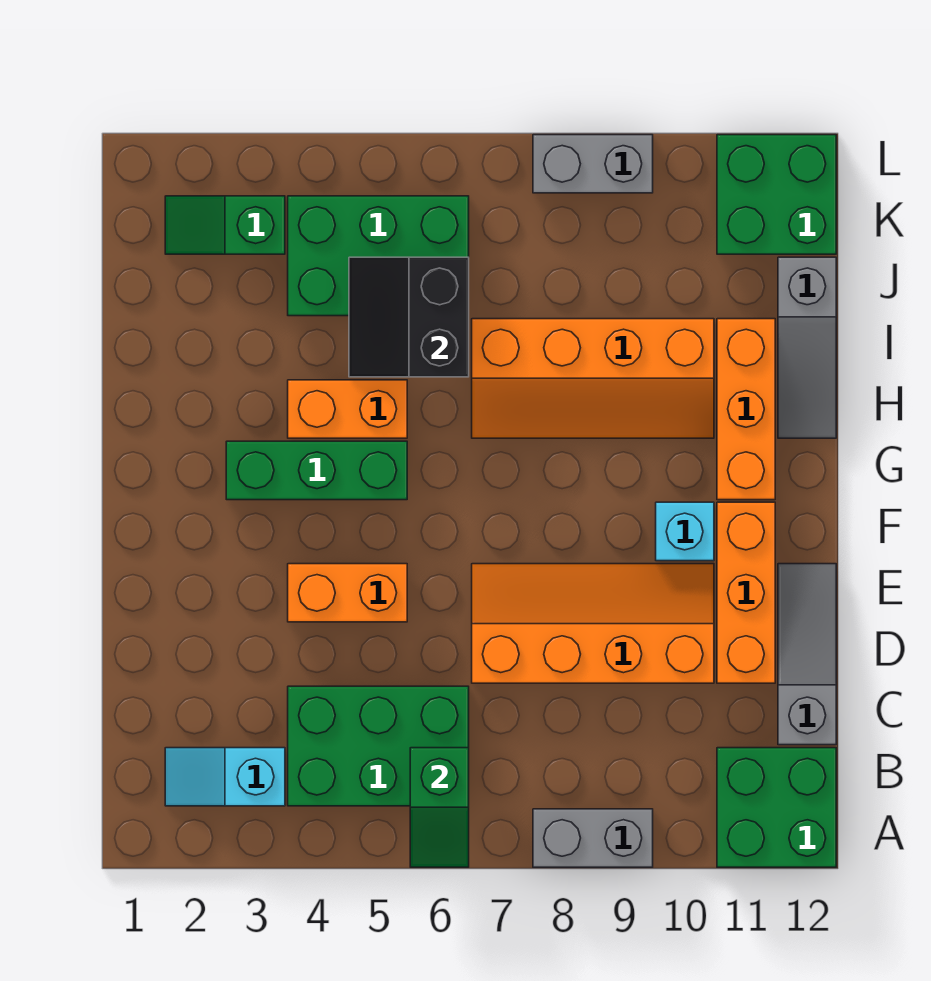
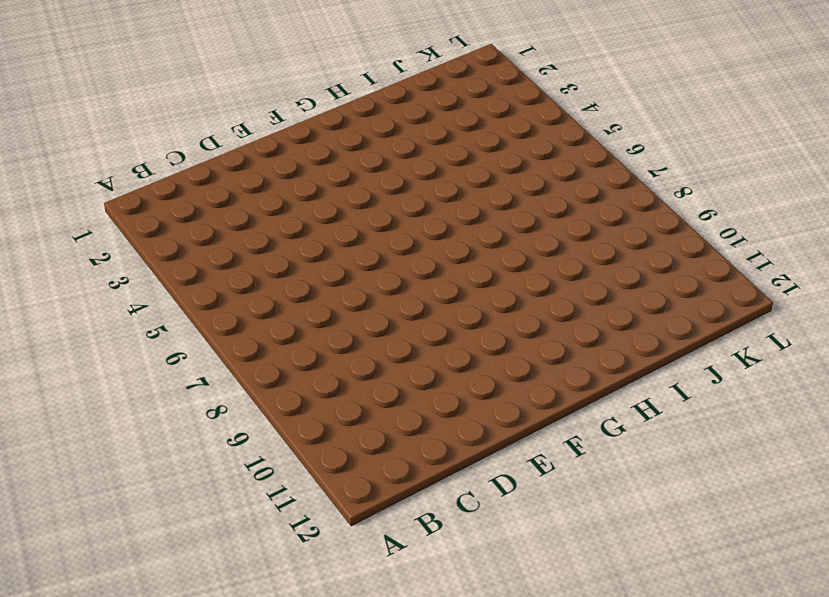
none -> grey 1x2 brick [533,809,653,867]
none -> green 2x2 brick [717,748,836,867]
none -> cyan 1x2 slope [165,748,285,806]

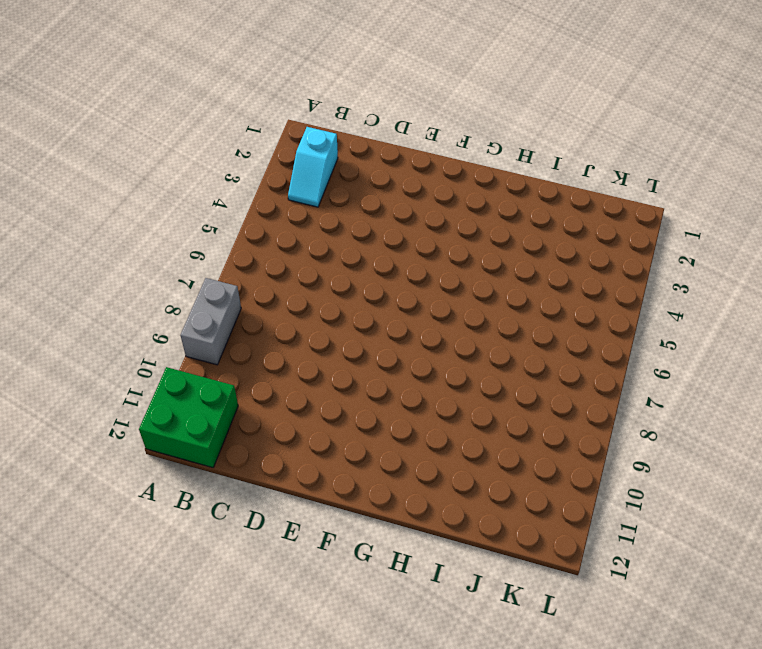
cyan 1x2 slope [288,127,338,207] -> cyan 1x2 slope turned to [165,748,285,806]
none -> green 2x3 brick [288,686,469,806]
none -> grey 1x3 slope [778,564,836,745]
none -> orange 2x4 slope [472,564,714,683]

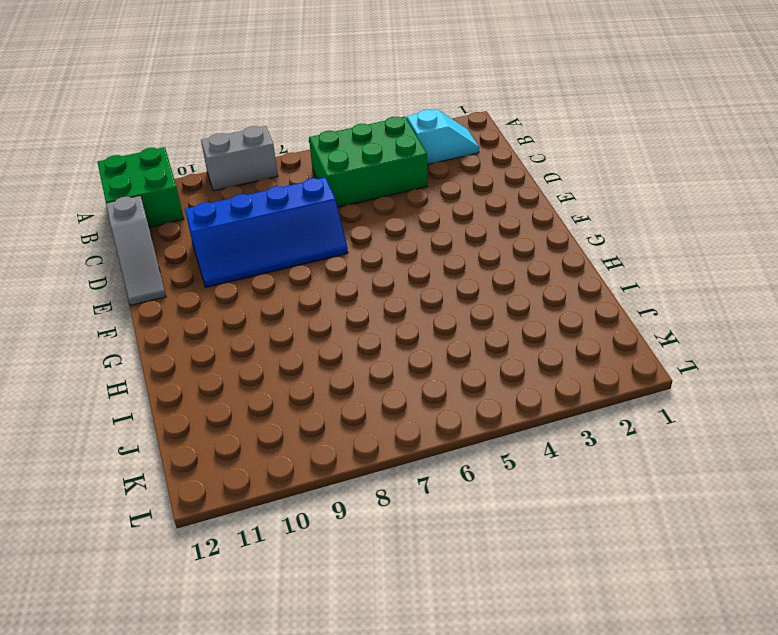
blue 2x4 slope [185,177,348,287] -> orange 2x4 slope [472,564,714,683]
none -> orange 1x3 brick [717,502,775,683]
none -> orange 1x2 brick [288,564,407,622]
none -> cyan 1x1 brick [656,502,714,561]

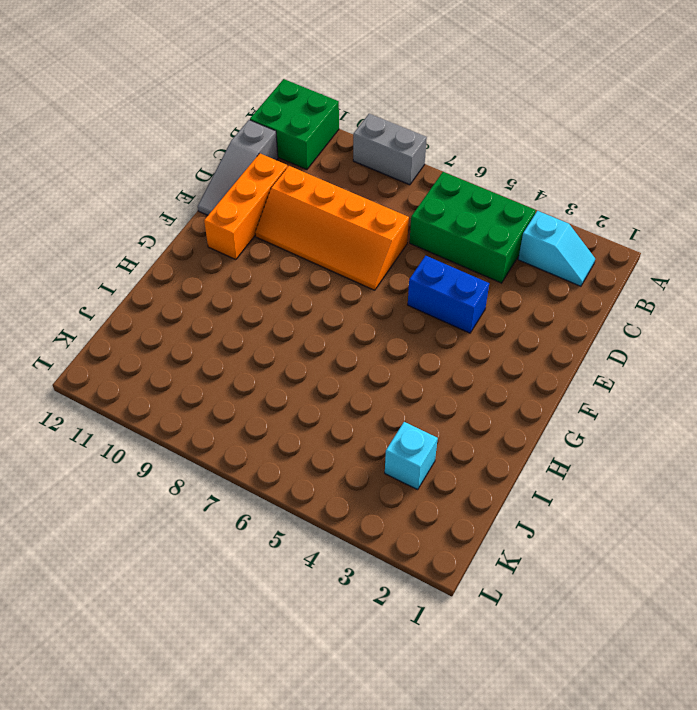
blue 1x2 brick [408,255,489,333] -> orange 1x2 brick [288,564,407,622]
cyan 1x1 brick [385,422,438,490] -> cyan 1x1 brick moved to [656,502,714,561]
none -> green 1x3 brick [226,441,407,500]
none -> orange 1x3 brick [717,319,775,500]
none -> orange 1x2 brick [288,380,407,438]

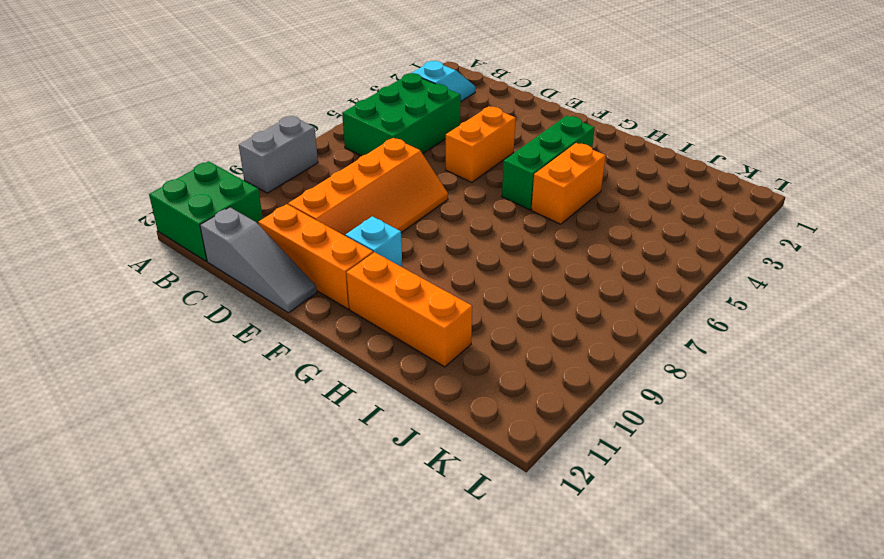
none -> orange 2x4 slope [472,319,714,438]
none -> grey 1x3 slope [778,257,836,438]
none -> green 2x3 brick [288,196,469,316]

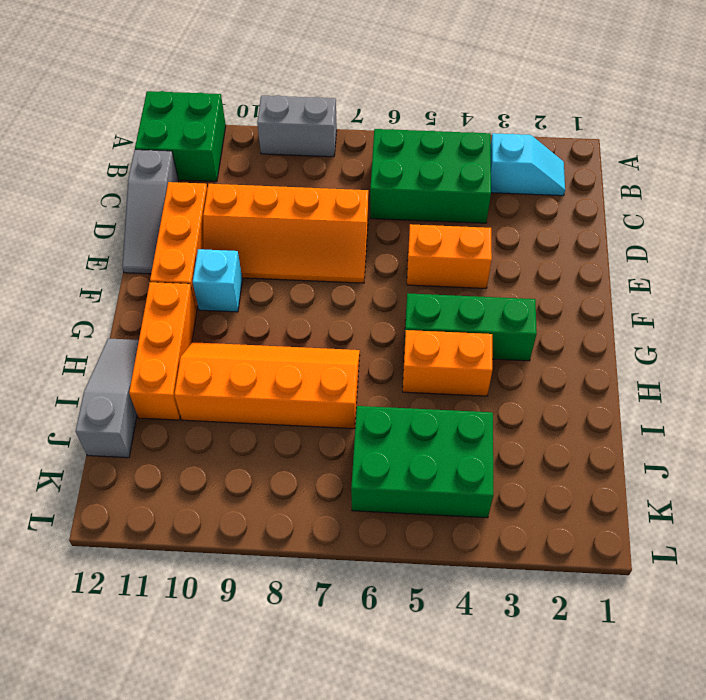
none -> green 1x2 slope [165,196,285,254]
none -> green 2x2 brick [717,135,836,254]
none -> grey 1x2 brick [533,135,653,193]

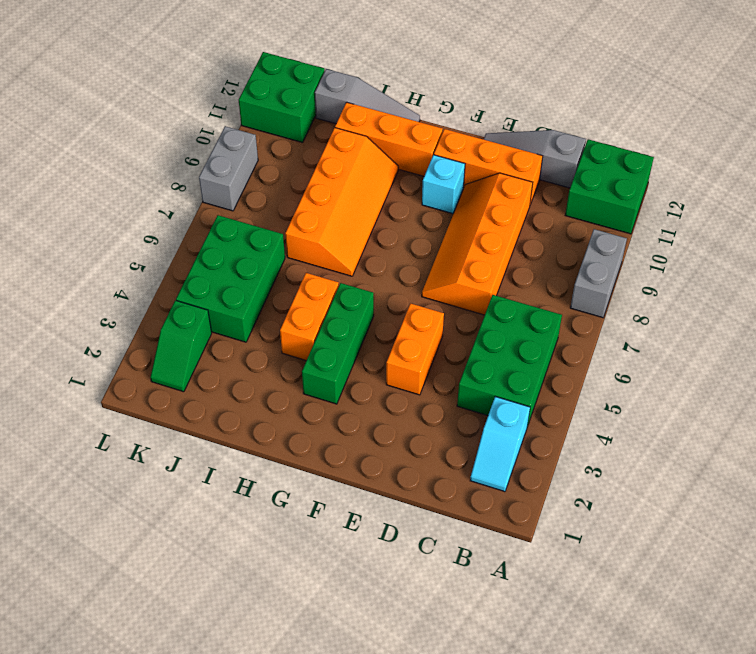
none -> green 1x2 slope [410,748,469,867]
none -> black 2x2 slope [349,257,469,377]

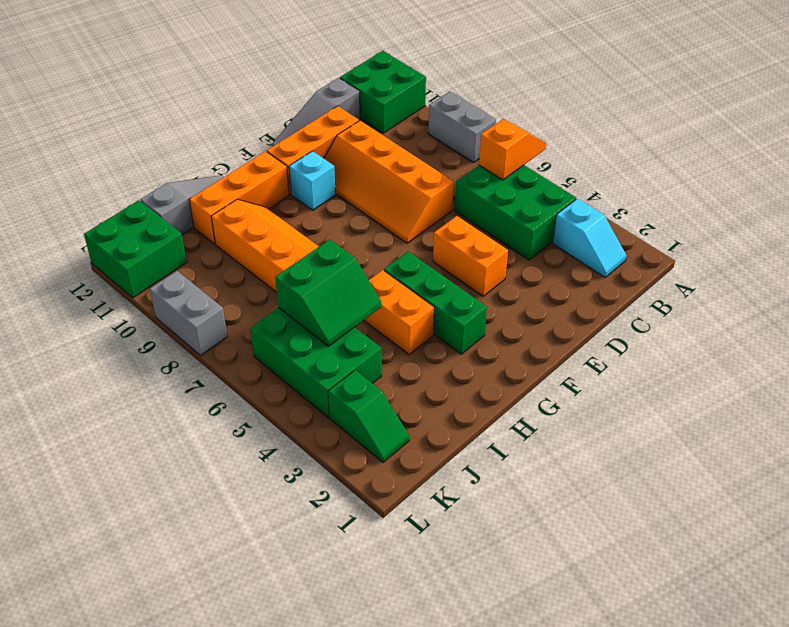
orange 1x2 slope [479,119,546,180] -> green 1x2 slope [410,748,469,867]
green 2x2 slope [275,239,381,346] -> black 2x2 slope [349,257,469,377]

